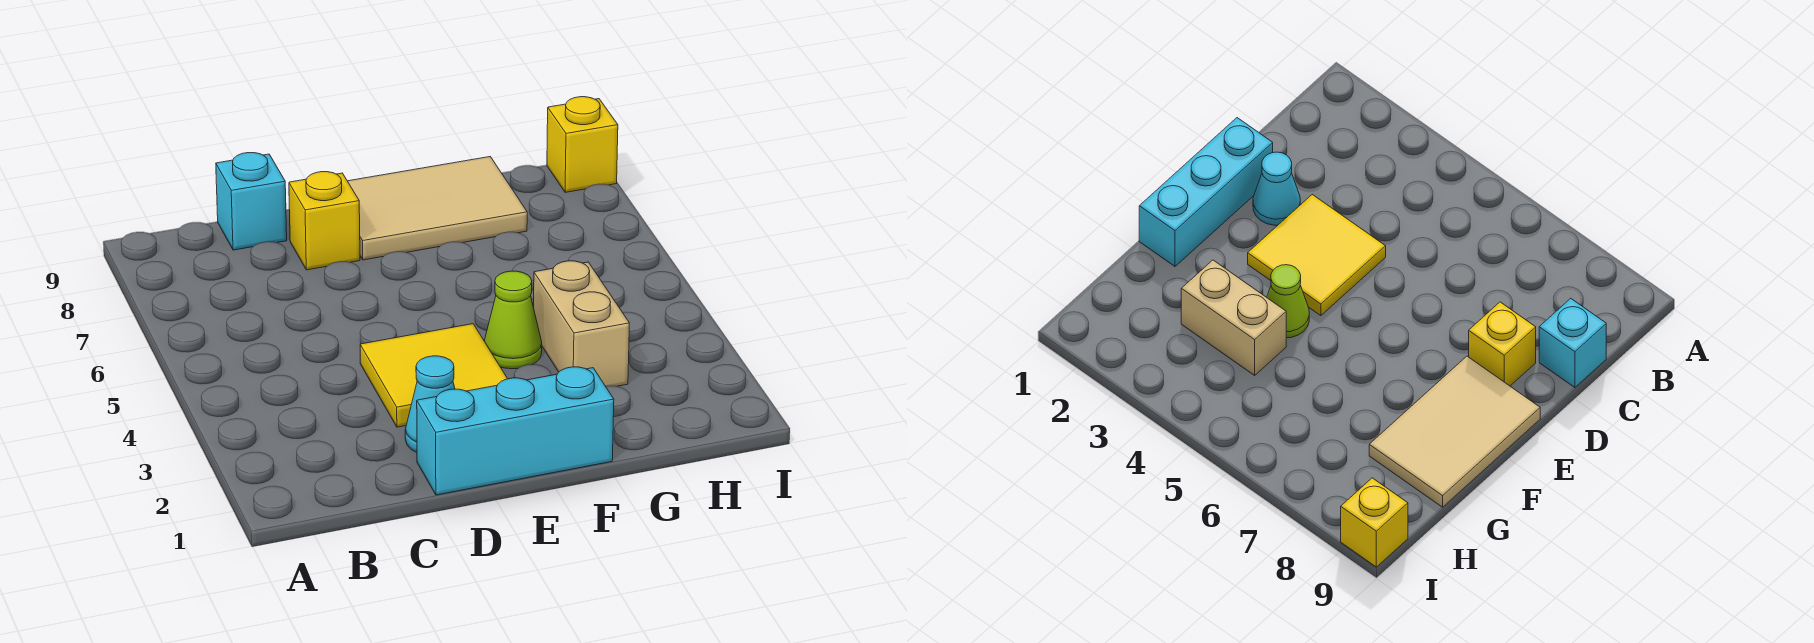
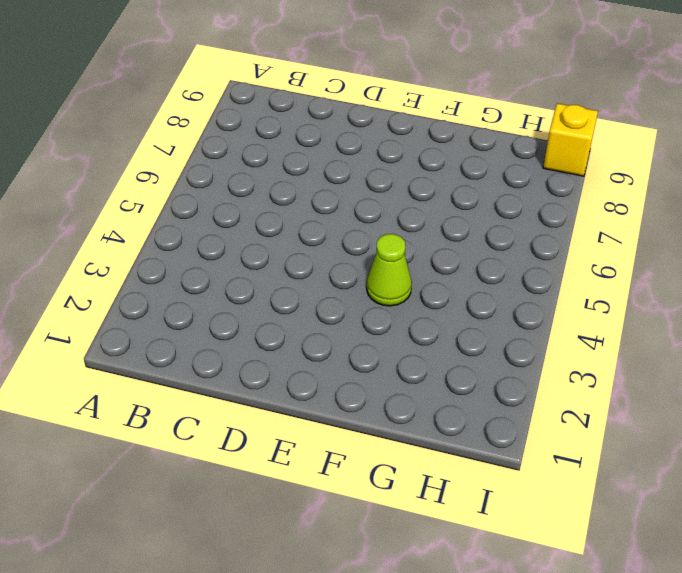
none -> cyan 1x1 brick [216,153,287,250]
none -> cyan 1x3 brick [417,367,614,495]

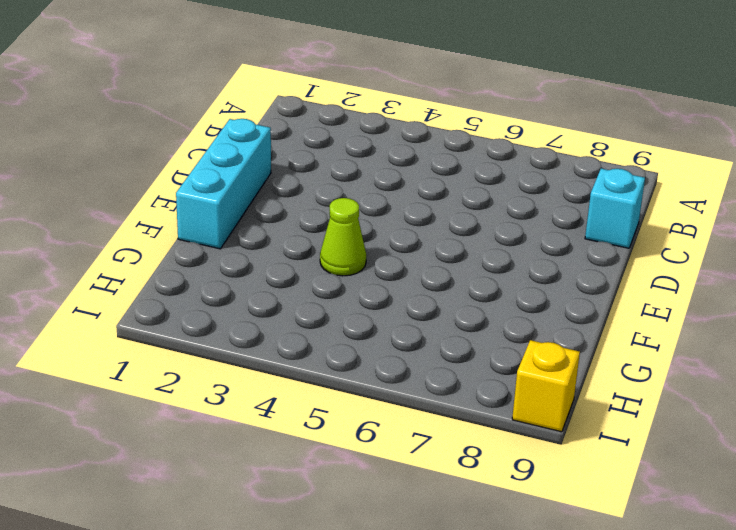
none -> cyan 1x1 cone [405,356,455,452]
none -> yellow 2x2 tile [360,324,507,427]

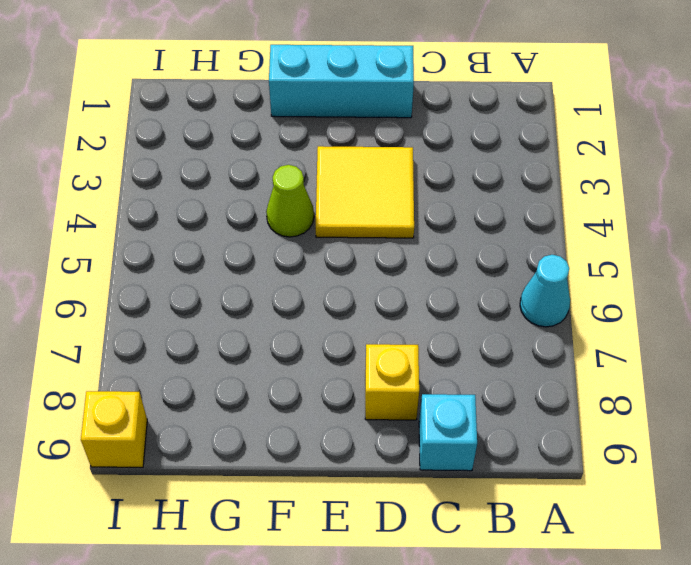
cyan 1x1 cone [520,255,570,327] -> cyan 1x1 cone moved to [405,356,455,452]
none -> tan 2x3 tile [348,157,527,260]
none -> tan 1x2 brick [534,261,629,386]

